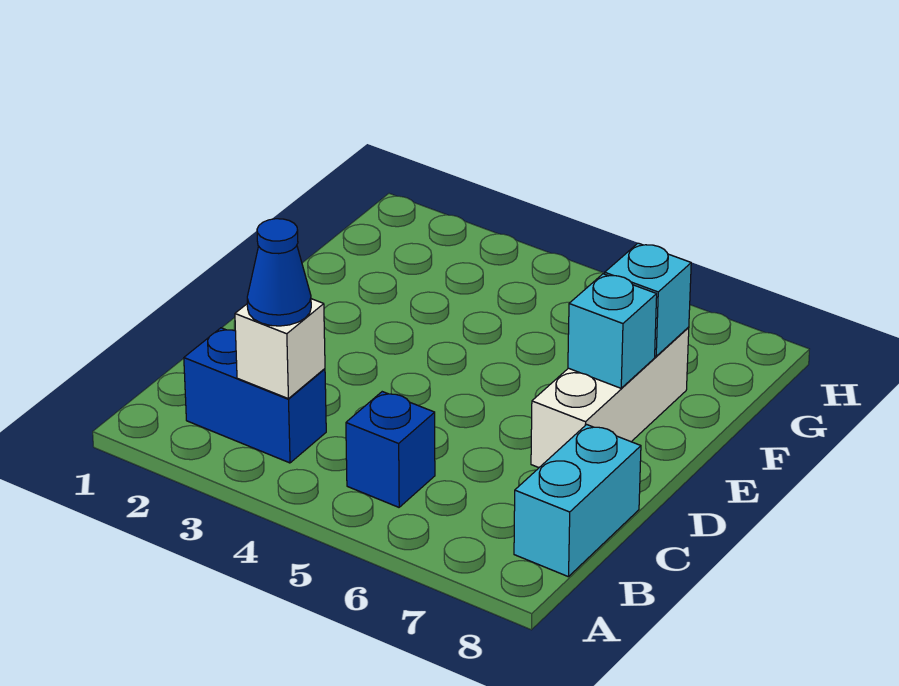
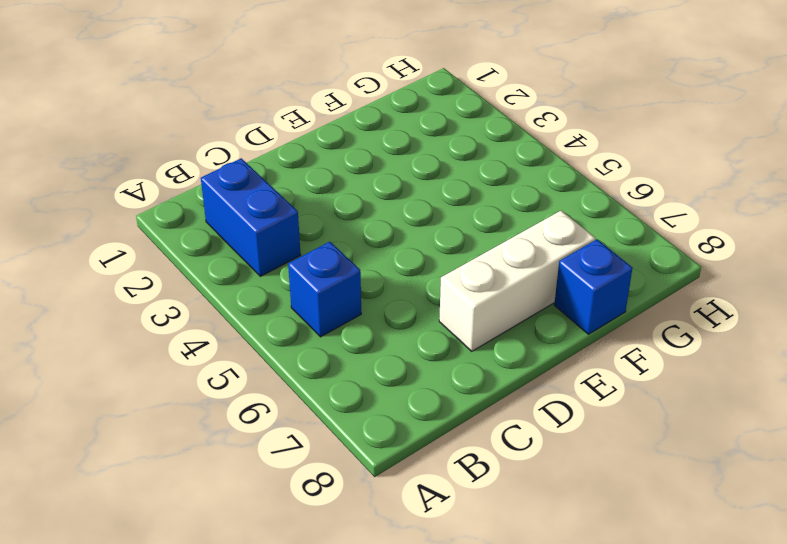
blue 1x1 brick [554,239,632,334] -> none
none -> cyan 1x2 brick [514,425,641,577]
none -> white 1x1 brick [235,299,325,399]

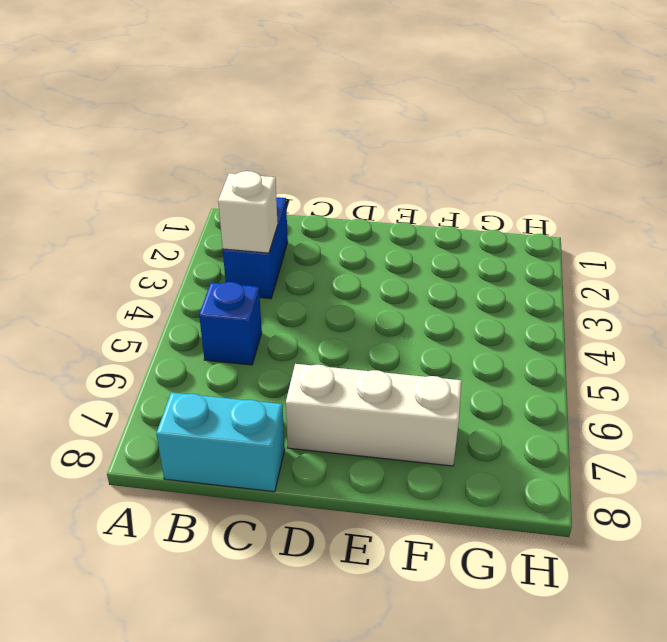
none -> cyan 1x1 brick [568,274,657,388]
none -> cyan 1x1 brick [605,243,691,356]

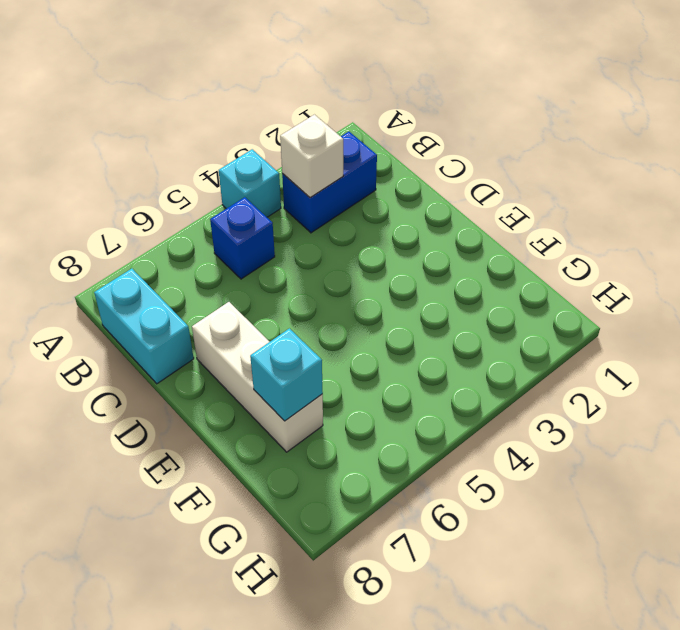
cyan 1x1 brick [219,149,281,217] -> cyan 1x1 brick moved to [568,274,657,388]
none -> blue 1x1 cone [247,219,311,326]

